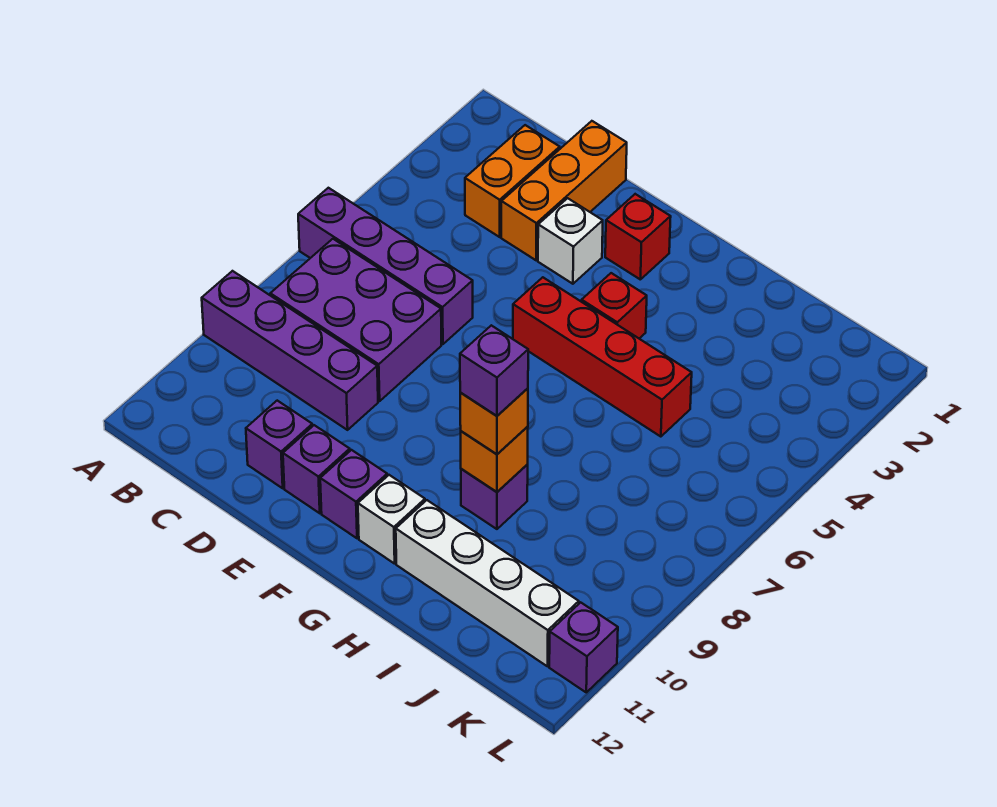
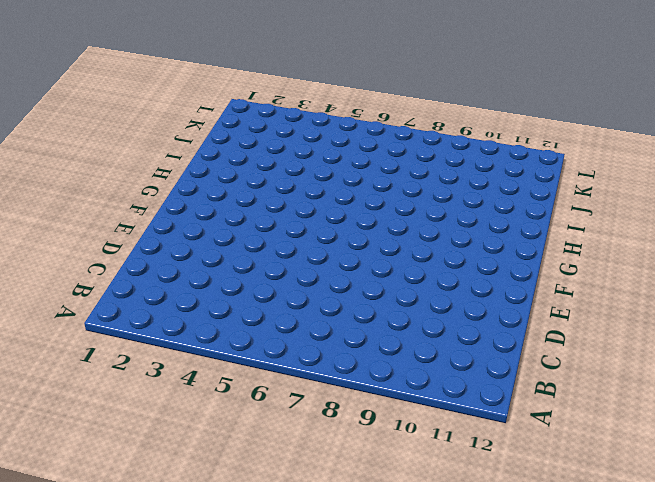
none -> purple 1x4 brick [298,188,473,344]
none -> purple 1x4 brick [202,271,378,430]
none -> purple 2x3 brick [270,239,441,401]

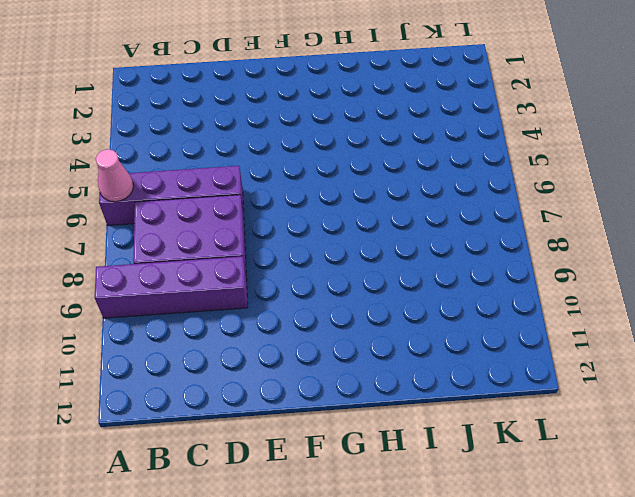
pink 1x1 cone [96,149,133,202] -> none
none -> orange 1x2 brick [465,125,560,237]
none -> orange 1x3 brick [501,121,627,260]
none -> purple 1x1 brick [246,401,312,488]

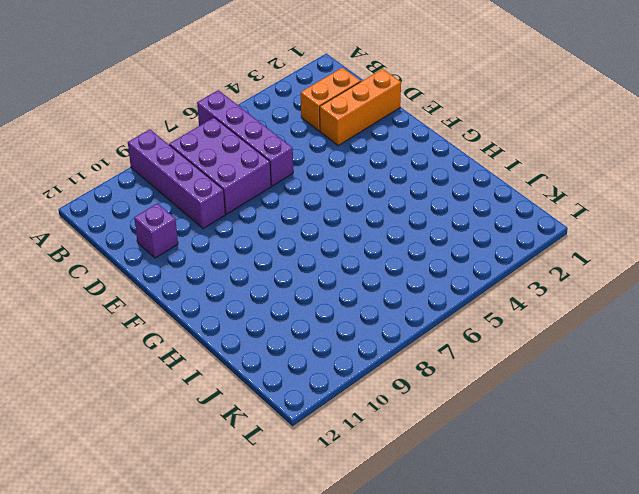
none -> white 1x1 brick [538,198,603,284]
none -> purple 1x1 brick [283,425,350,513]
none -> red 1x1 brick [605,194,671,279]

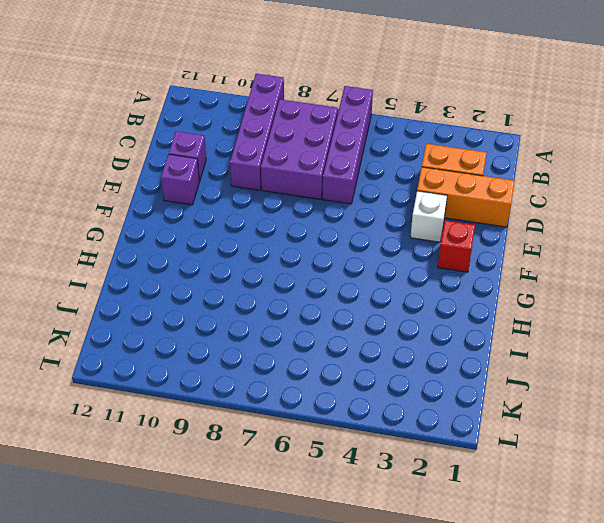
none -> red 1x4 brick [513,277,692,437]
none -> purple 1x1 brick [320,450,387,538]
none -> red 1x1 brick [582,273,647,338]

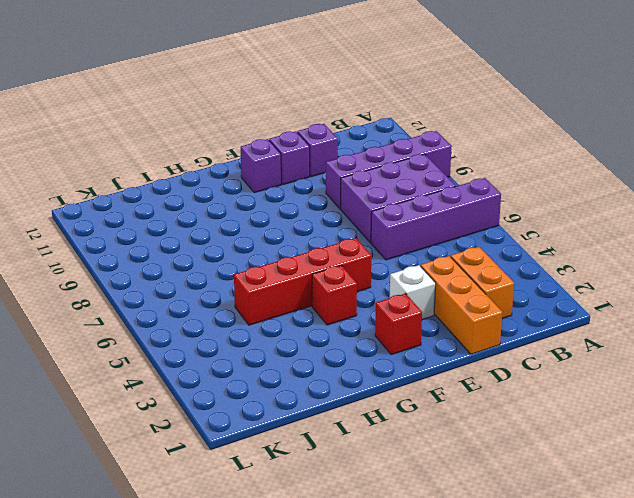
none -> white 1x1 brick [358,475,425,564]
none -> purple 1x1 brick [461,465,528,529]
none -> white 1x4 brick [396,500,579,666]

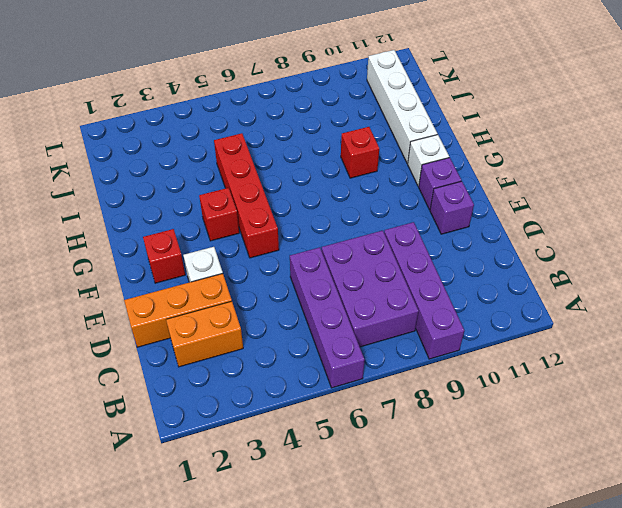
red 1x1 brick [341,127,379,178] -> purple 1x1 brick [461,465,528,529]
none -> purple 1x1 brick [246,401,312,488]
none -> purple 1x1 brick [549,602,618,692]
none -> orange 1x1 brick [461,427,528,492]

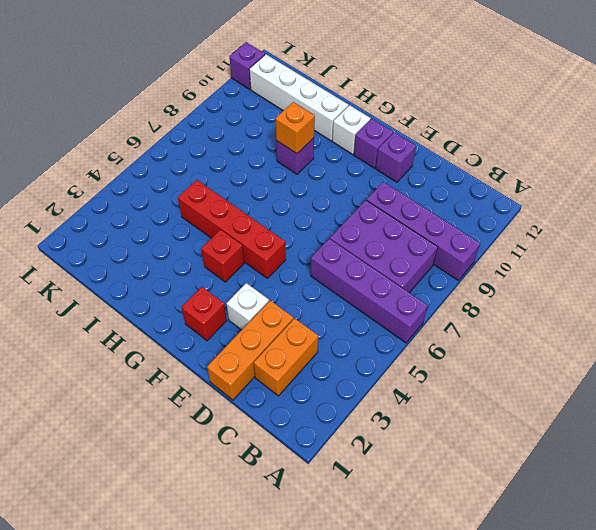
none -> purple 1x1 brick [246,401,312,488]
none -> orange 1x1 brick [460,388,528,454]
none -> purple 1x1 brick [460,325,528,416]

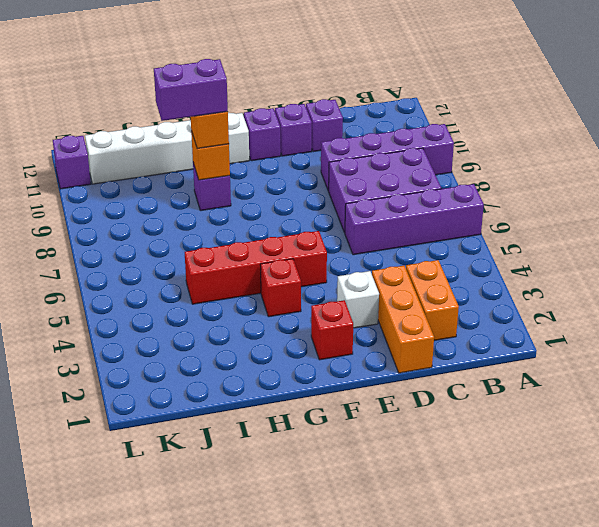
purple 1x2 brick [154,59,228,121] -> purple 1x1 brick [460,325,528,416]

